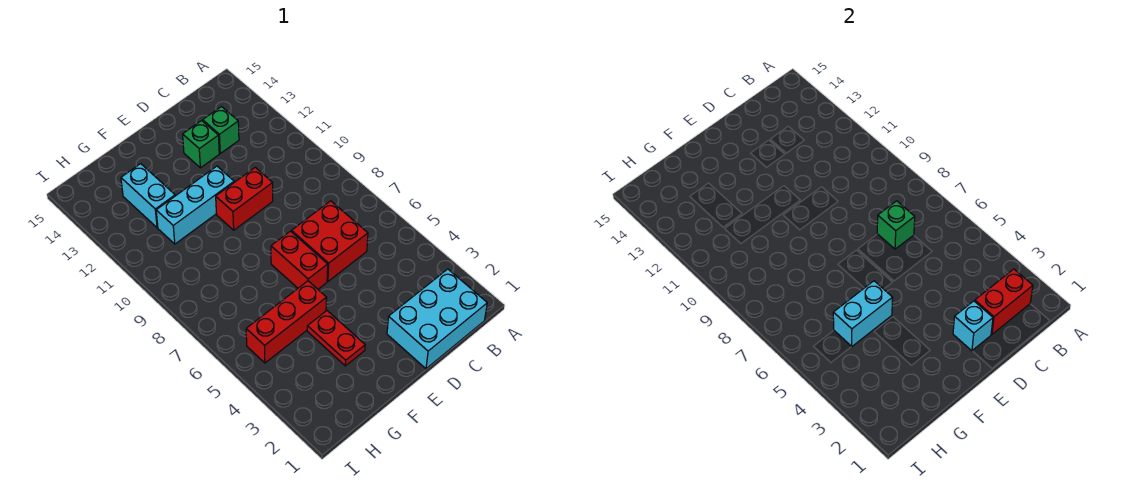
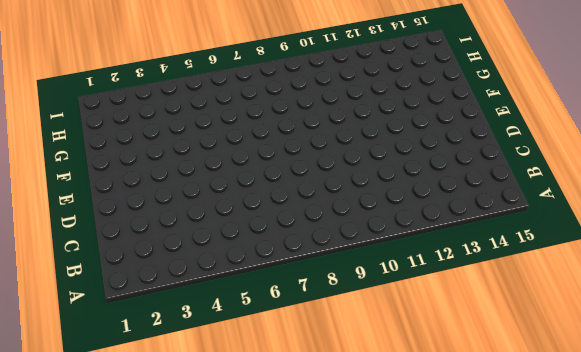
none -> cyan 2x3 brick [387,269,487,369]
none -> red 2x2 brick [291,201,368,281]
none -> green 1x1 brick [203,107,239,153]

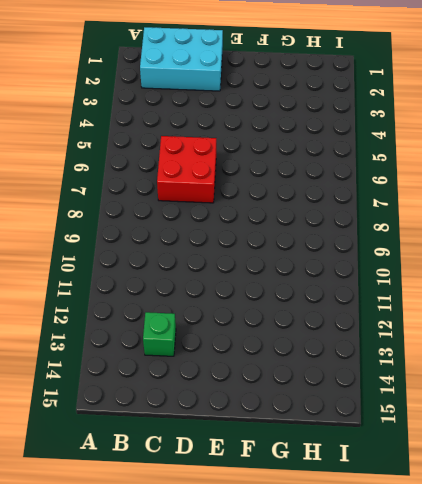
none -> red 1x2 brick [216,167,273,230]
none -> green 1x1 brick [183,121,219,168]
none -> red 1x2 brick [271,231,328,289]

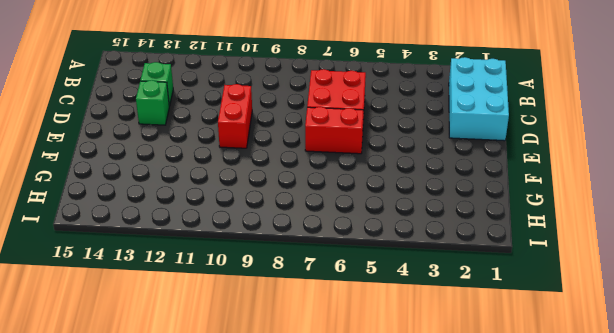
none -> cyan 1x3 brick [156,166,234,244]
none -> red 1x2 plate [307,311,365,366]
none -> red 1x3 brick [246,281,327,363]

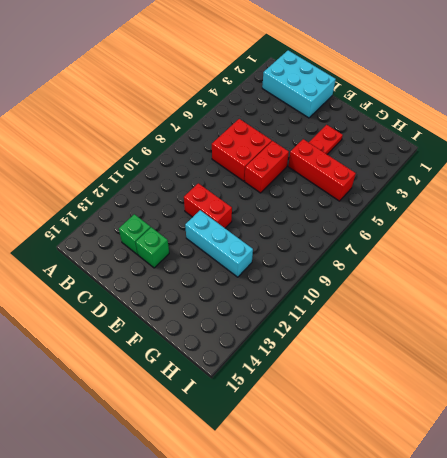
none -> cyan 1x2 brick [121,164,175,228]
none -> red 1x2 brick [975,269,1033,334]
none -> green 1x1 brick [877,201,915,249]

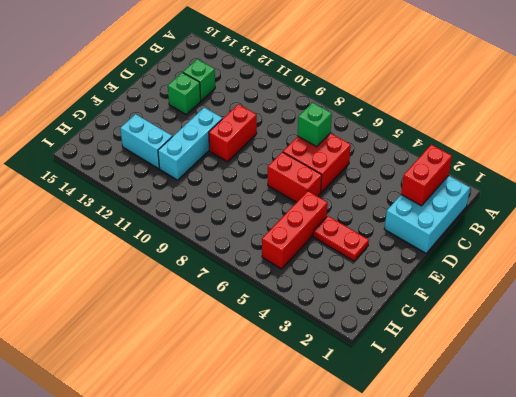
none -> cyan 1x1 brick [953,301,993,351]
none -> cyan 1x2 brick [833,281,893,347]

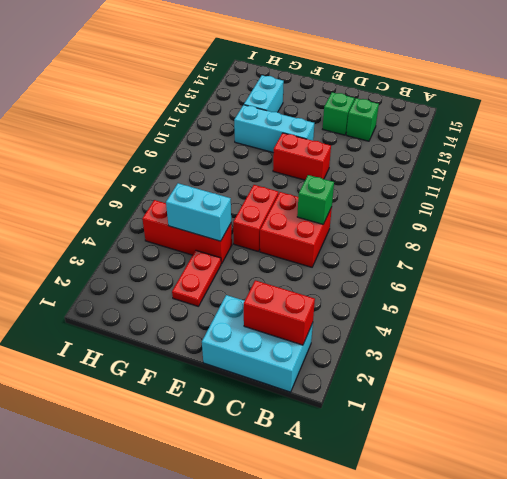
none -> cyan 1x1 brick [953,301,993,351]

